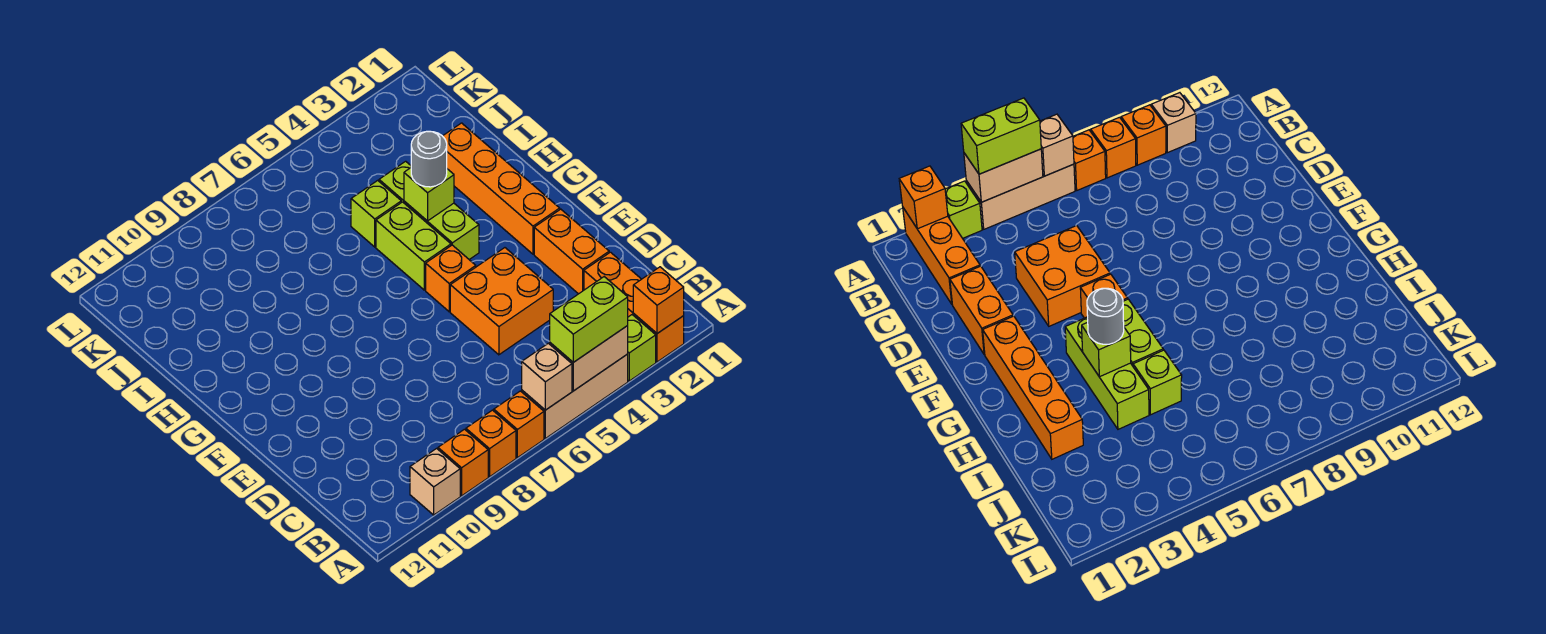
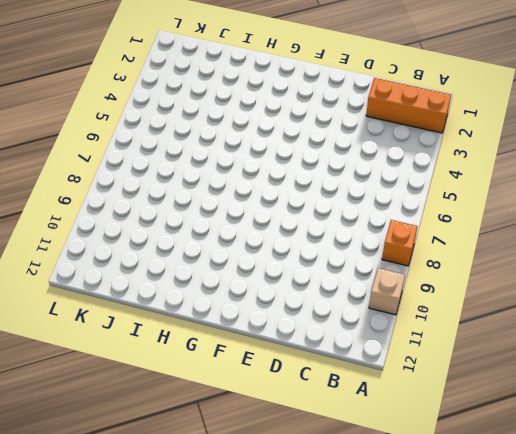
none -> lime 1x1 brick [627,315,656,381]
none -> tan 1x3 brick [522,354,628,438]
none -> orange 1x1 brick [494,391,544,458]

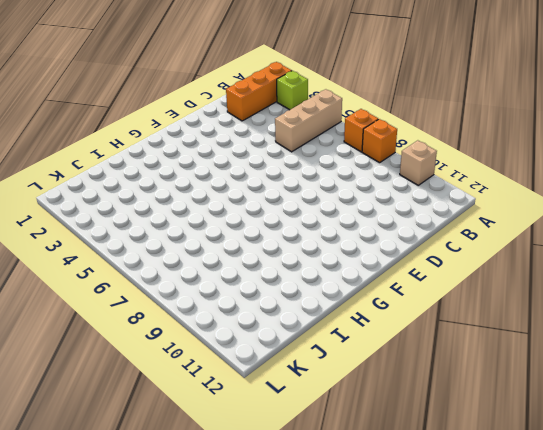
tan 1x3 brick [275,89,342,152] -> tan 1x3 brick turned to [522,354,628,438]
none -> orange 1x1 brick [438,429,488,496]
none -> orange 1x2 brick [534,209,609,294]
none -> orange 2x2 brick [450,248,553,355]

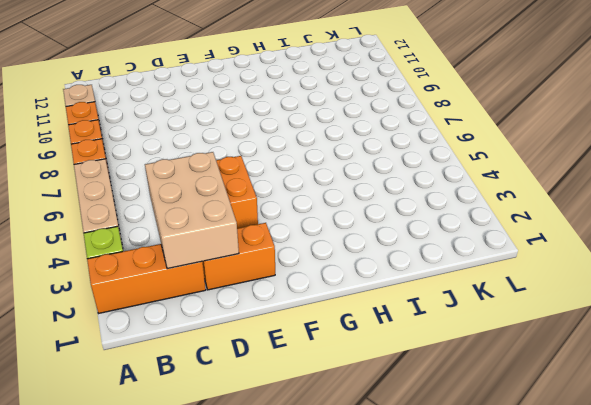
tan 2x3 brick [145,152,239,269] -> none
none -> orange 1x4 brick [443,123,560,254]
none -> orange 1x1 brick [426,245,476,312]
none -> lime 1x3 brick [379,161,479,259]

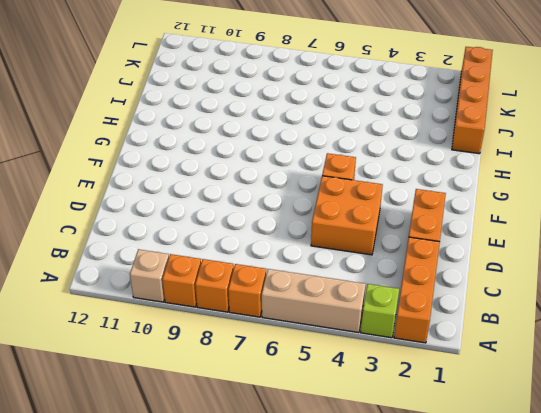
orange 1x4 brick [452,47,493,154] -> orange 1x4 brick moved to [443,123,560,254]
none -> lime 1x3 brick [379,161,479,259]
none -> lime 1x2 brick [376,202,451,290]
none -> lime 1x1 brick [351,180,401,247]

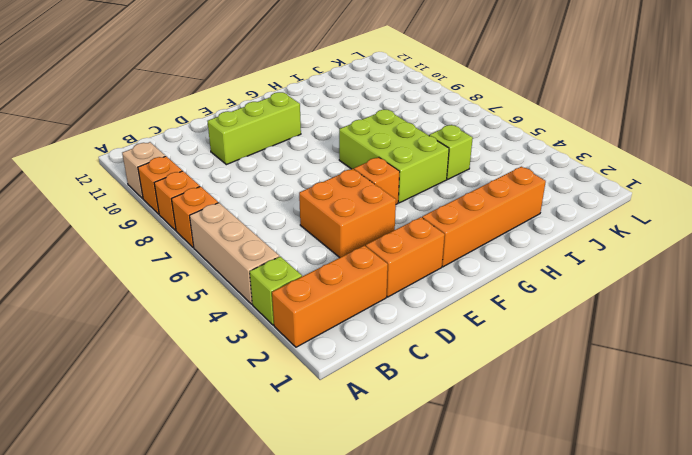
lime 1x3 brick [207,92,301,165] -> lime 1x3 brick moved to [379,161,479,259]
lime 2x3 brick [339,110,449,203] -> lime 1x2 brick [376,202,451,290]
none -> orange 1x1 brick [633,267,684,333]
none -> tan 1x2 brick [550,326,628,391]
none -> tan 1x1 brick [522,343,572,410]

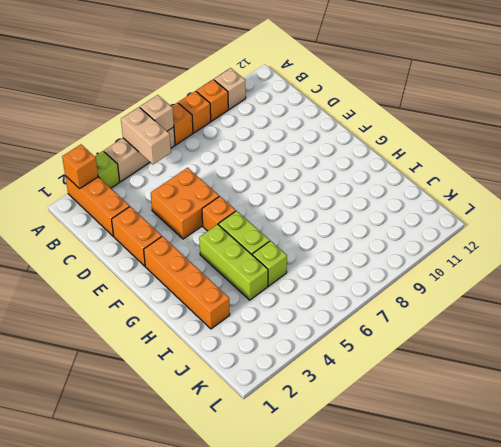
tan 1x2 brick [121,107,171,164] -> tan 1x2 brick turned to [550,326,628,391]
none -> lime 1x1 brick [404,168,454,221]
none -> lime 1x2 brick [550,277,628,362]
none -> grey 1x1 round brick [411,131,447,187]

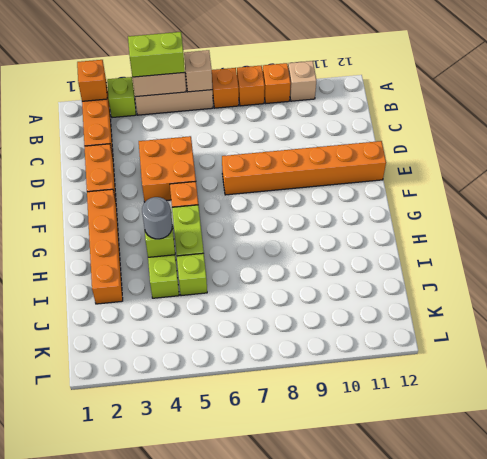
orange 1x6 brick [222,141,386,195] -> none

